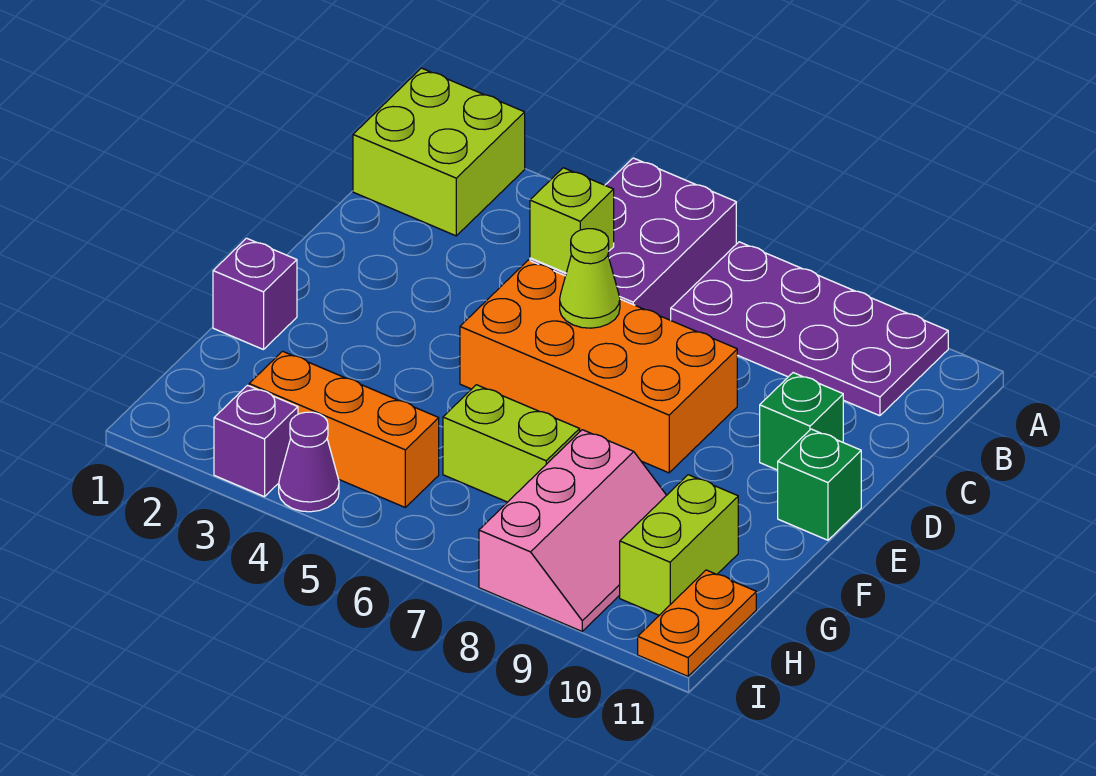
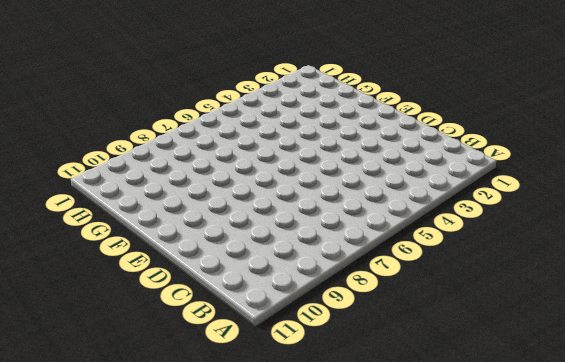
none -> lime 2x2 brick [353,68,525,236]
none -> purple 2x3 brick [530,158,736,320]
none -> purple 2x4 plate [671,242,948,416]

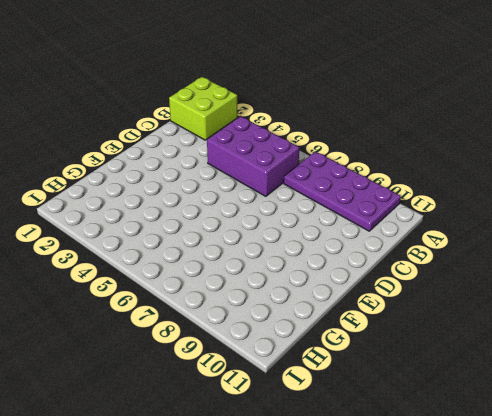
purple 2x3 brick [207,116,299,196] -> purple 2x3 brick turned to [530,158,736,320]
none -> orange 2x4 brick [460,260,737,473]
none -> green 1x1 brick [760,373,843,470]
none -> green 1x1 brick [778,429,861,540]

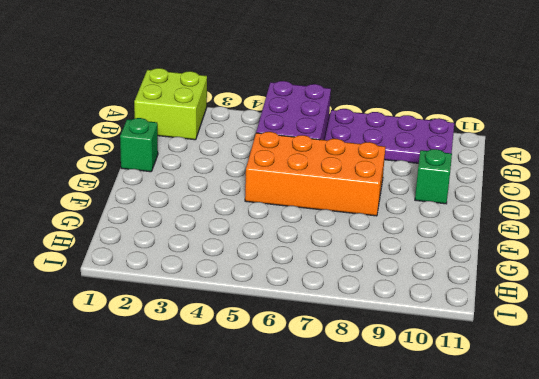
green 1x1 brick [120,118,158,172] -> green 1x1 brick moved to [778,429,861,540]
none -> purple 1x1 brick [213,238,297,350]
none -> lime 1x2 brick [443,385,580,502]
none -> pink 2x3 slope [479,430,667,631]

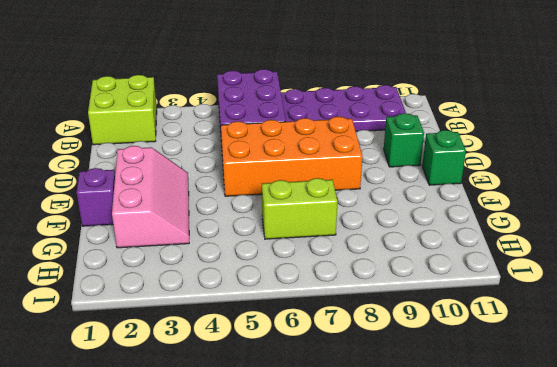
pink 2x3 slope [112,146,189,248] -> pink 2x3 slope moved to [479,430,667,631]
none -> lime 1x2 brick [620,475,738,615]
none -> orange 1x3 brick [249,351,439,507]
none -> orange 1x2 plate [638,570,756,676]

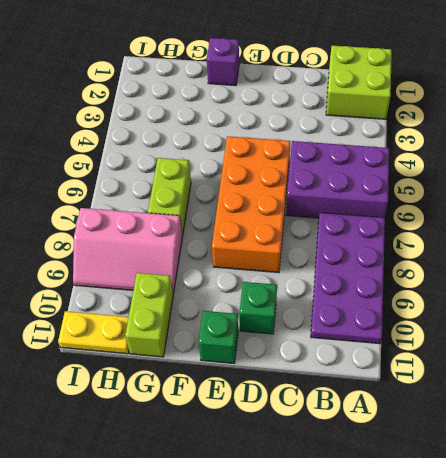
lime 1x2 brick [125,273,173,357] -> lime 1x2 brick turned to [620,475,738,615]
yellow 1x2 plate [58,311,129,354] -> orange 1x2 plate [638,570,756,676]
none -> orange 1x3 brick [249,351,439,507]
none -> purple 1x1 brick [214,385,298,497]
none -> purple 1x1 cone [279,412,339,512]

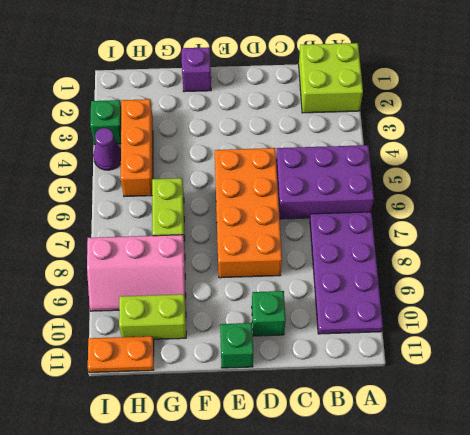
green 1x1 brick [90,100,121,144] -> purple 1x1 brick [214,385,298,497]
none -> lime 1x1 brick [530,168,614,273]
none -> lime 1x1 cone [560,229,620,328]

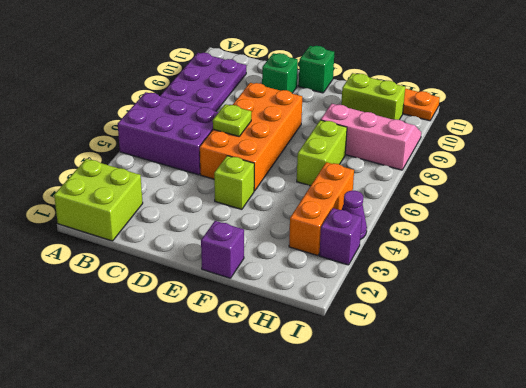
lime 1x1 plate [213,104,251,136] -> lime 1x1 cone [560,229,620,328]
lime 1x1 brick [214,156,254,209] -> lime 1x1 brick moved to [530,168,614,273]

